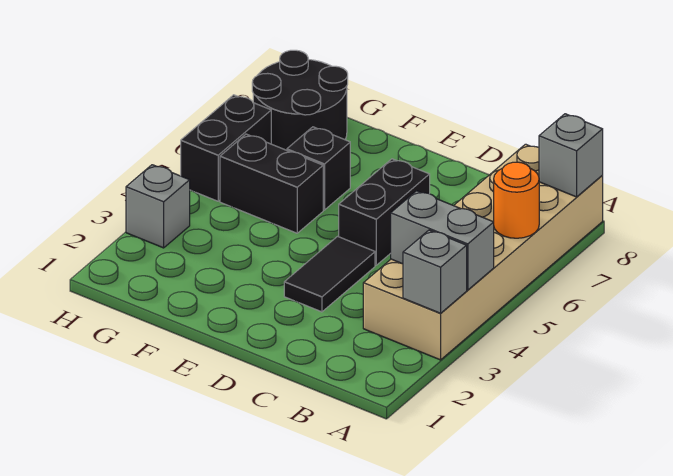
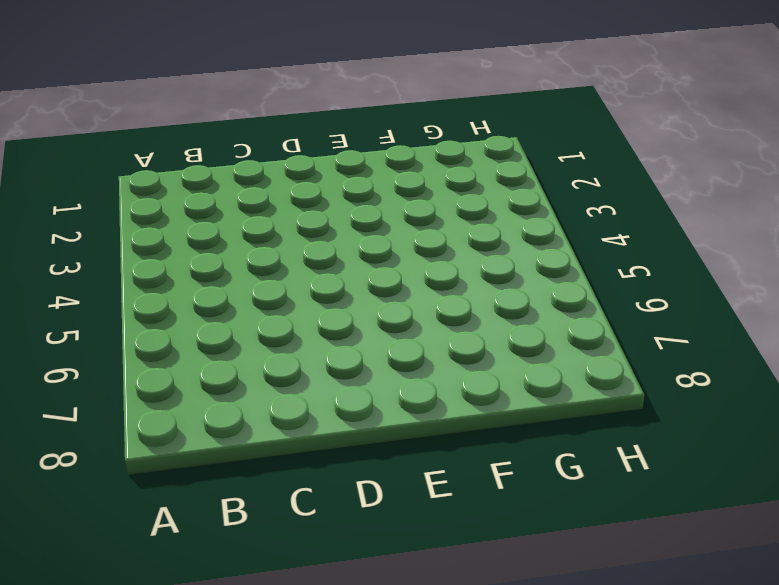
none -> tan 2x6 brick [363,144,603,360]
none -> black 1x2 tile [284,236,375,312]
none -> black 1x2 brick [339,159,430,265]

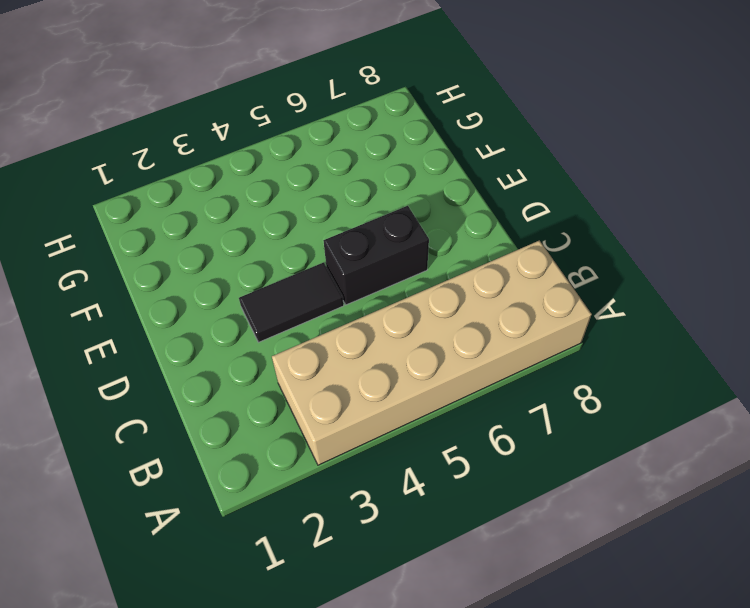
none -> black 1x2 brick [220,134,323,233]
none -> black 1x1 brick [287,127,350,210]
none -> black 2x2 round brick [252,50,348,150]

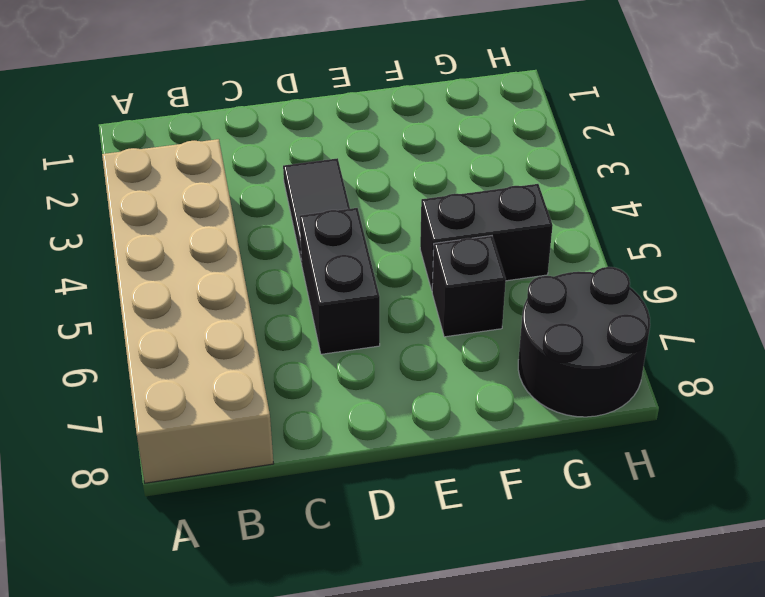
none -> grey 1x1 brick [126,165,190,248]
none -> black 1x2 brick [181,95,271,201]
none -> grey 1x1 brick [403,230,467,313]

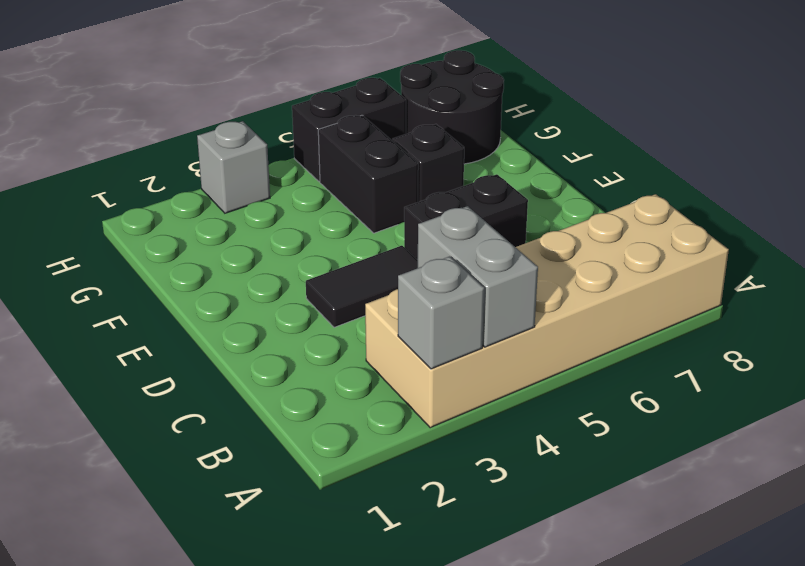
none -> orange 1x1 round brick [494,162,539,238]
none -> grey 1x1 brick [539,114,603,197]

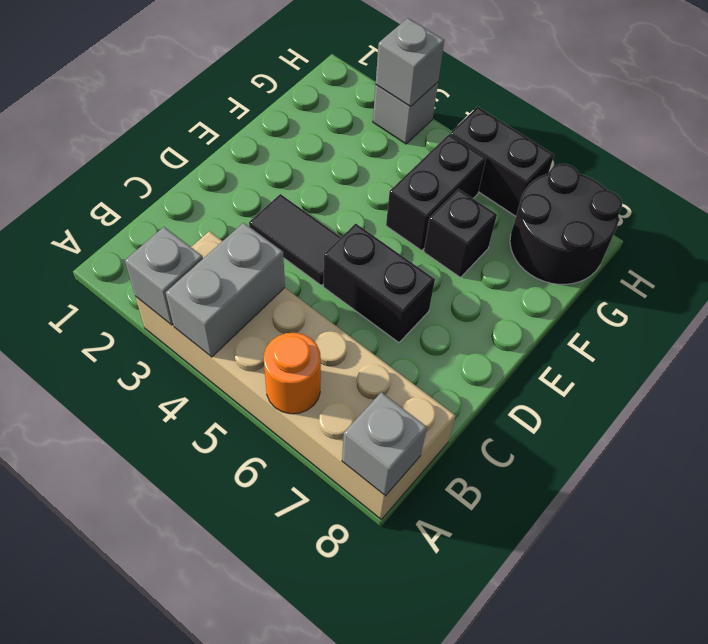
grey 1x1 brick [376,18,444,106] -> none

